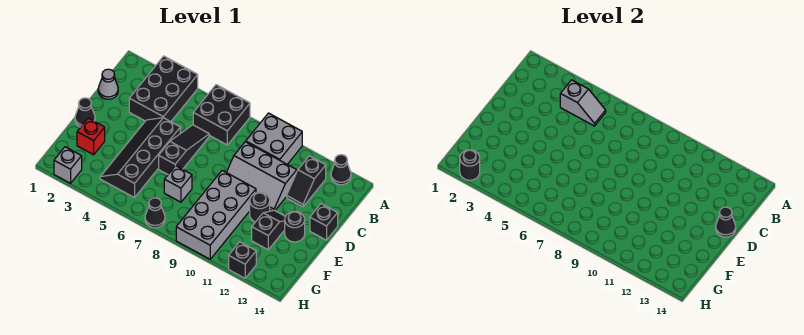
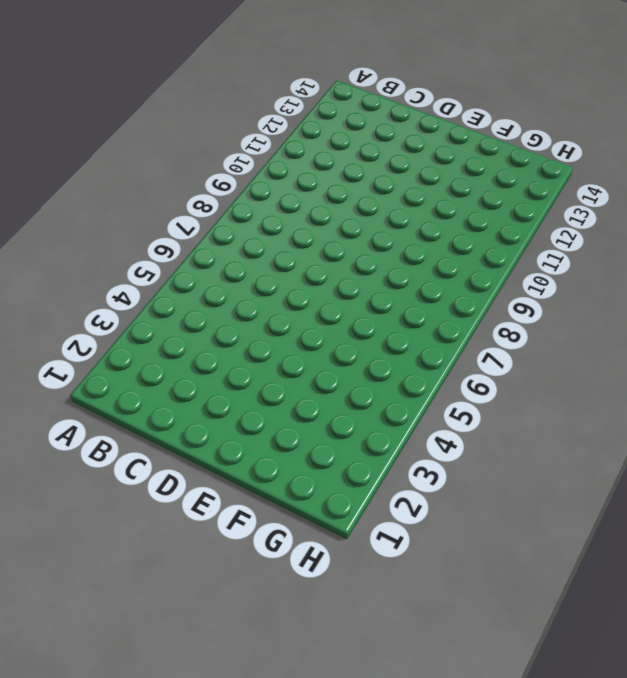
none -> black 2x3 brick [129,56,198,122]
none -> black 2x2 brick [193,85,250,145]
none -> grey 2x2 brick [246,113,302,164]

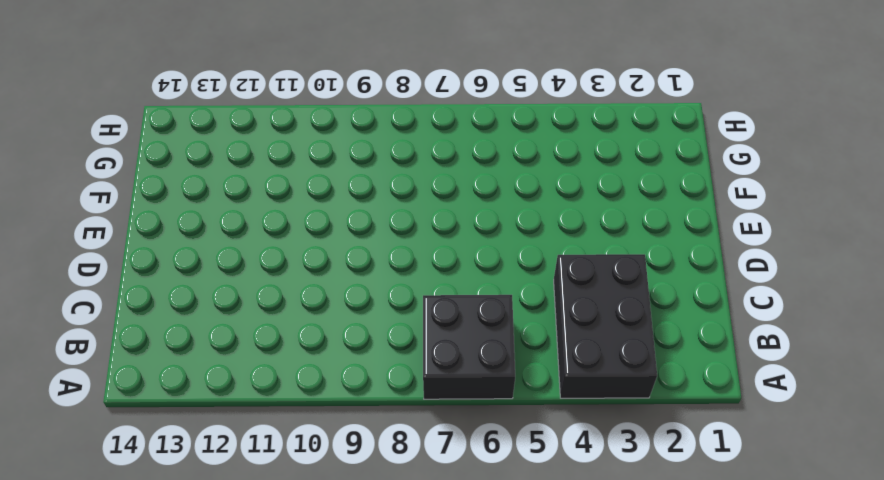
none -> grey 2x2 brick [246,113,302,164]
none -> black 1x1 cone [331,155,351,185]
none -> black 1x2 slope [287,156,326,207]

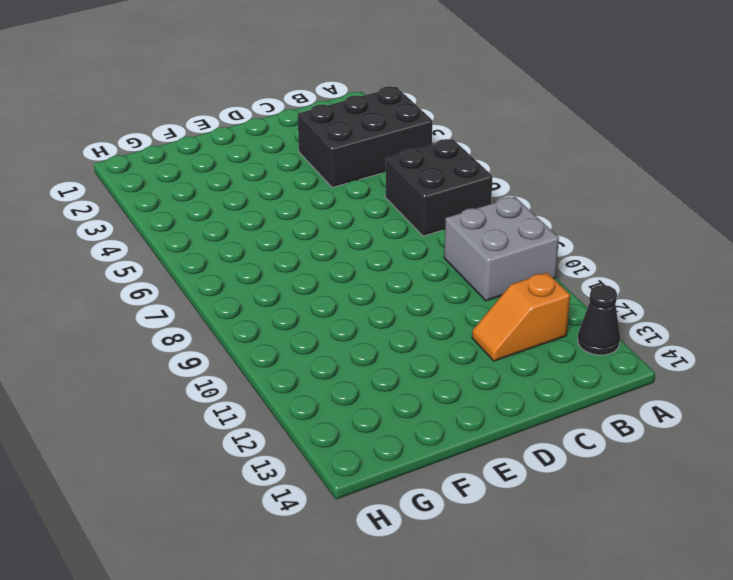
orange 1x2 slope [472,273,570,361] -> black 1x2 slope [287,156,326,207]
none -> grey 1x1 cone [98,69,118,99]
none -> black 1x3 slope [159,125,209,174]
none -> grey 2x3 slope [226,142,297,211]

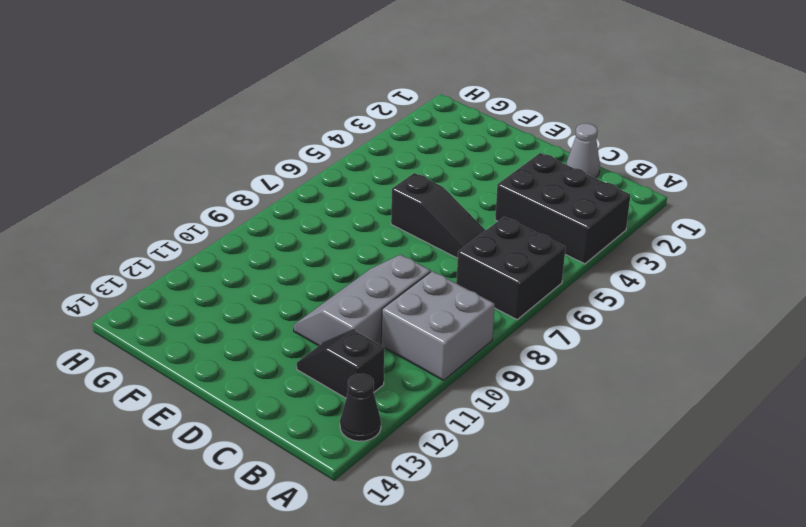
none -> black 2x4 slope [100,118,180,198]
none -> black 1x1 brick [310,204,338,240]
none -> black 1x1 cone [75,98,95,127]

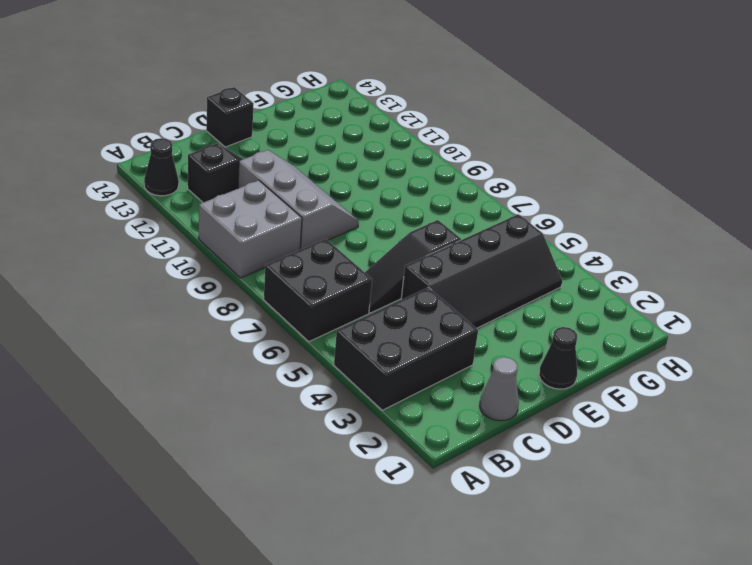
none -> grey 2x4 brick [176,171,256,259]
none -> black 1x1 round brick [250,192,270,222]
none -> black 1x2 slope [252,210,285,250]

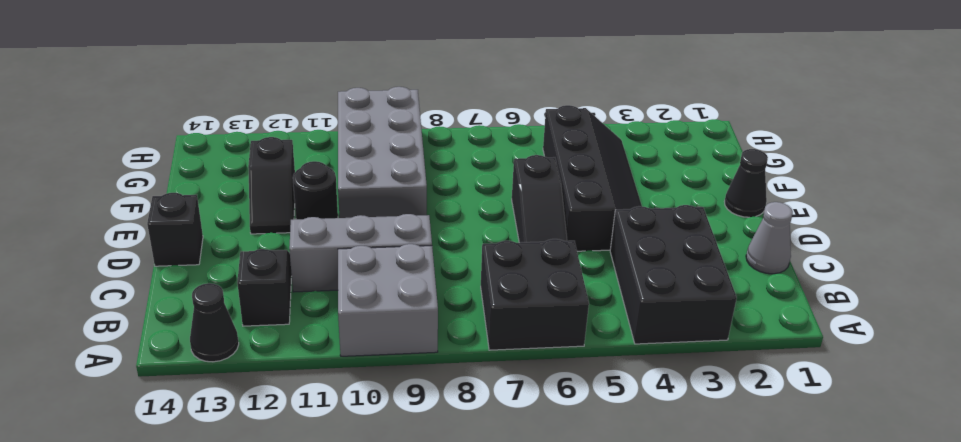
none -> black 1x1 round brick [285,211,305,242]
none -> red 1x1 brick [77,118,105,155]
none -> grey 1x1 brick [164,166,192,202]

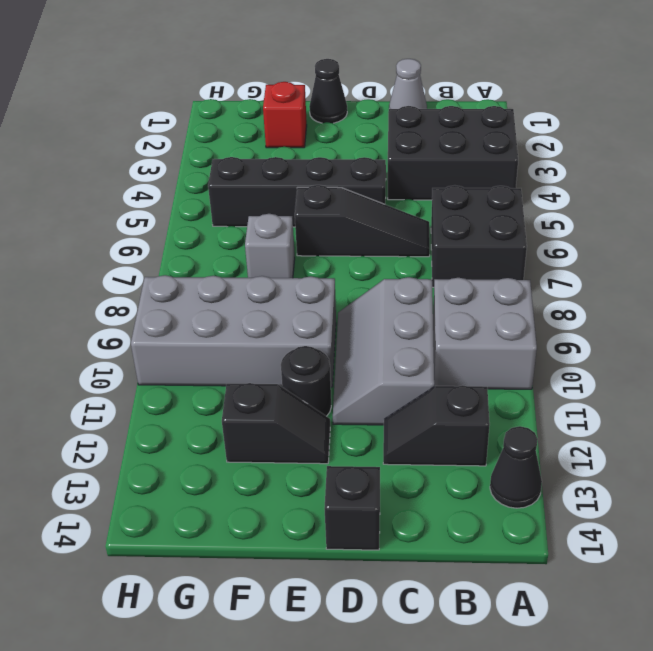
none -> black 1x1 round brick [285,211,305,242]
none -> grey 1x1 brick [54,147,82,183]
none -> black 1x1 cone [145,198,165,228]

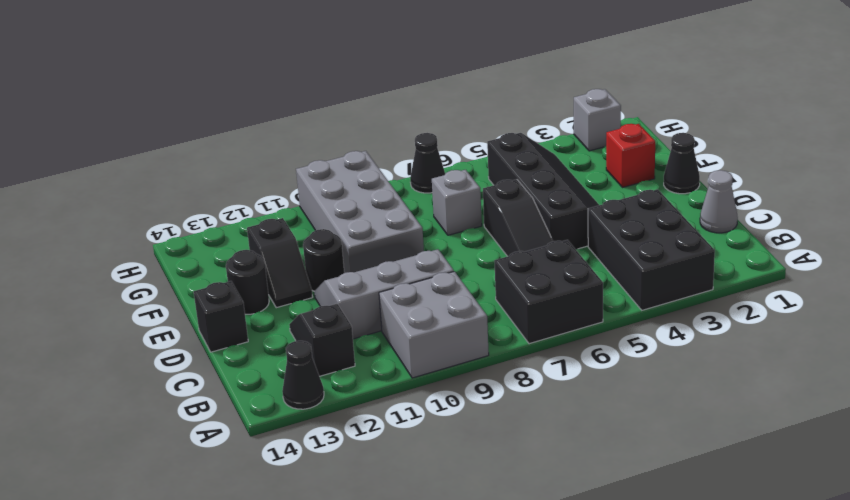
none -> black 1x1 brick [229,242,256,278]
none -> grey 1x2 slope [560,80,606,126]
none -> black 1x1 cone [716,207,736,237]

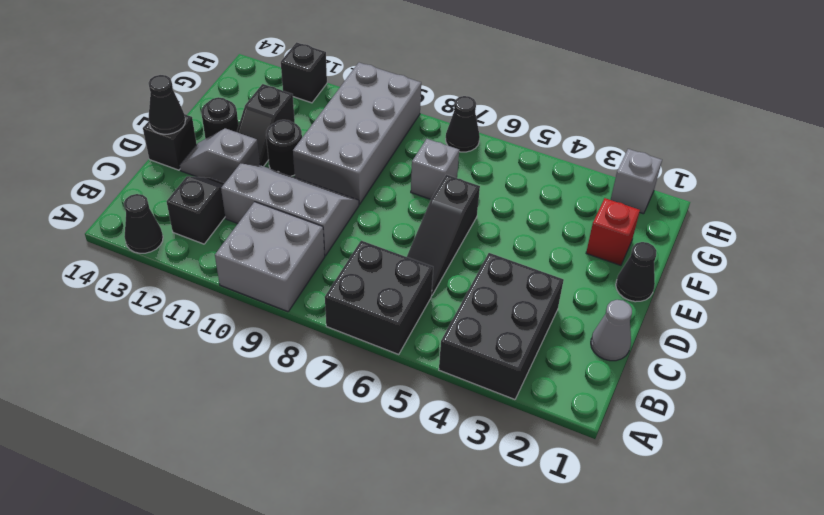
grey 1x2 slope [180,128,260,183] -> grey 1x2 slope moved to [560,80,606,126]
none -> black 2x4 slope [100,118,180,198]
none -> black 1x1 round brick [460,150,480,180]

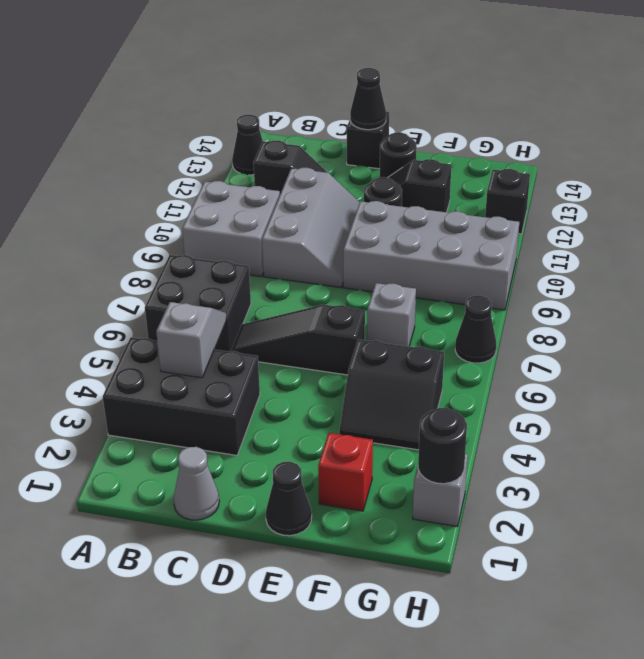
black 2x2 slope [339,339,444,450] -> black 2x4 slope [100,118,180,198]

